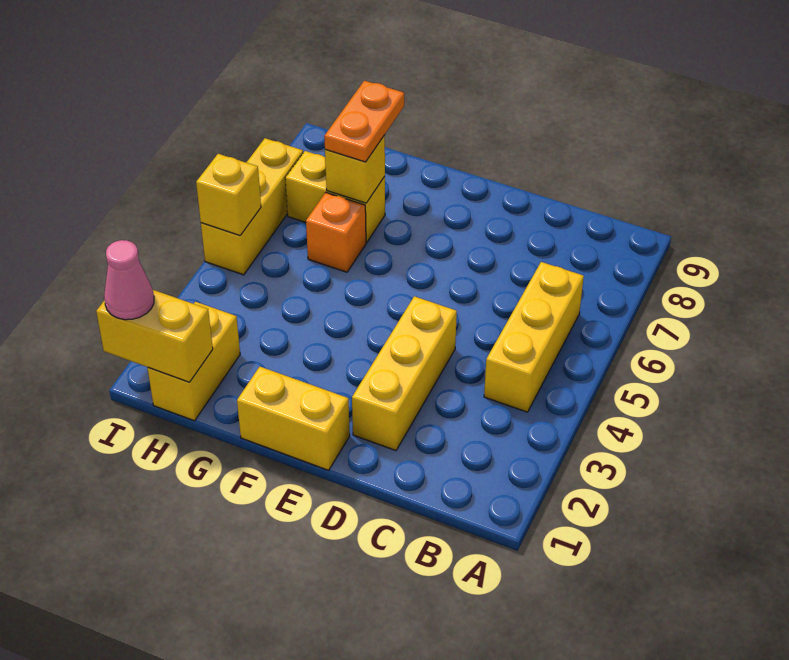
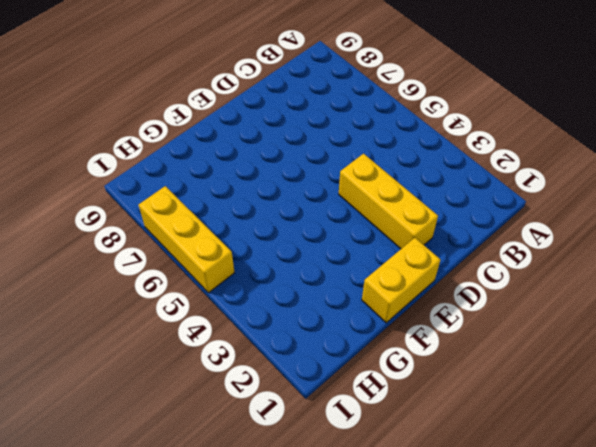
none -> yellow 1x3 brick [484,262,584,412]
none -> orange 1x1 brick [306,193,366,272]
none -> yellow 1x2 brick [285,151,385,242]

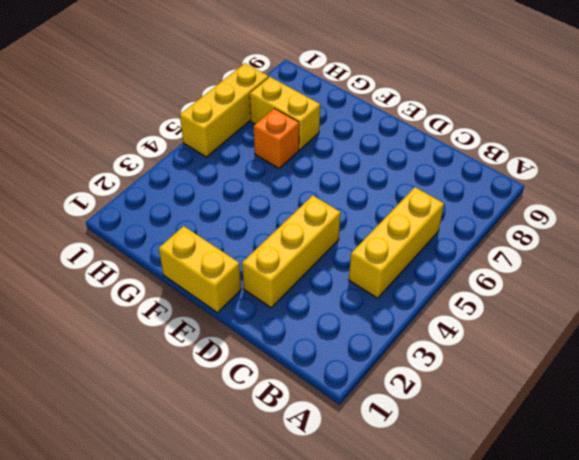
none -> yellow 1x2 brick [148,302,240,421]
none -> yellow 1x1 brick [325,135,385,203]
none -> yellow 1x2 brick [96,290,213,382]

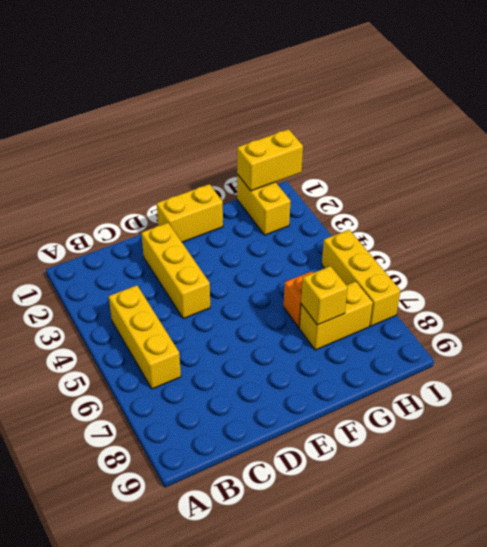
none -> yellow 1x1 brick [196,154,261,235]
none -> orange 1x2 plate [324,81,404,162]
none -> pink 1x1 cone [104,240,154,320]

